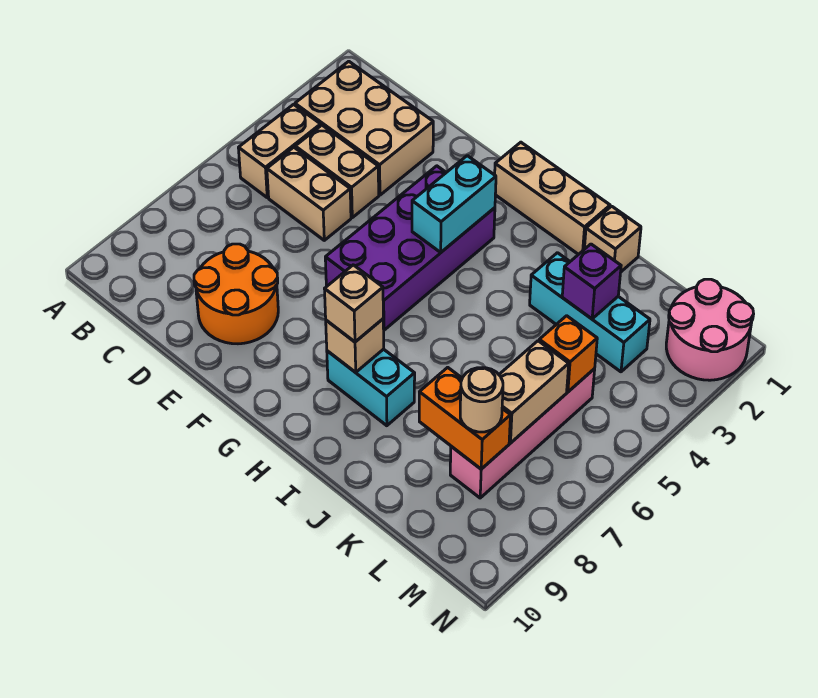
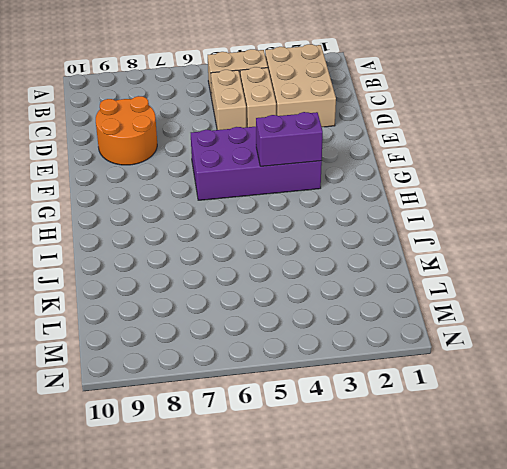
purple 1x2 brick [256,112,323,166] -> cyan 1x2 brick [412,156,496,252]
none -> tan 1x3 brick [495,142,610,255]
none -> cyan 1x2 brick [327,349,415,426]
none -> tan 1x1 brick [584,206,641,272]

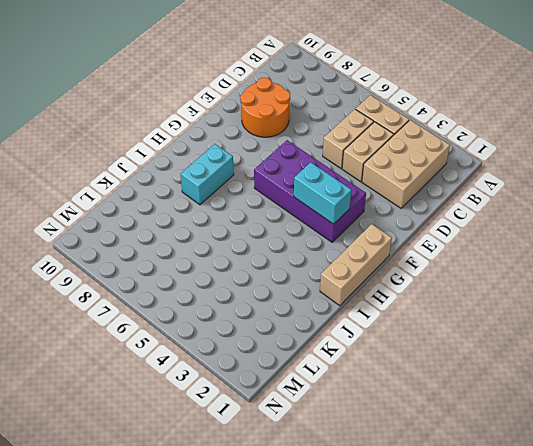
none -> tan 1x1 brick [584,206,641,272]
none -> cyan 1x3 brick [530,253,650,372]
none -> pink 1x4 brick [450,369,595,498]

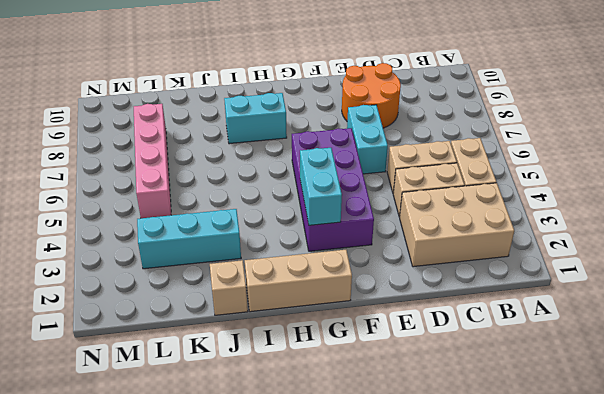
cyan 1x2 brick [347,105,388,174] -> none
none -> pink 2x2 round brick [666,279,754,380]
none -> tan 1x1 brick [326,319,384,372]
none -> purple 1x1 brick [562,244,621,319]

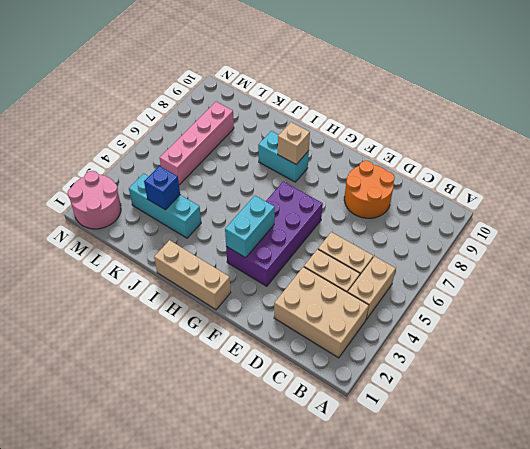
blue 1x1 brick [144,166,180,210] -> purple 1x1 brick [562,244,621,319]
none -> tan 1x1 brick [584,206,641,272]
none -> orange 1x2 brick [419,367,510,469]
none -> orange 1x1 brick [539,316,597,392]

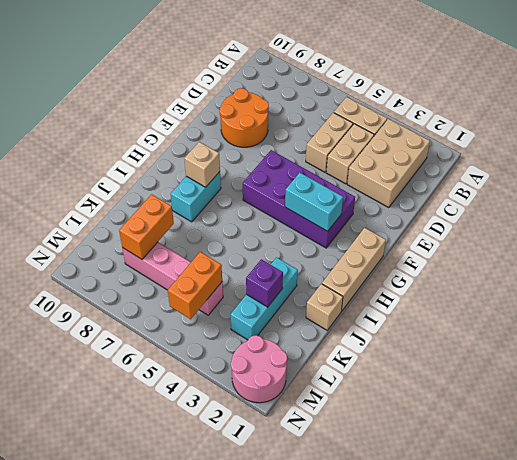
orange 1x2 brick [168,252,222,319] -> orange 1x1 brick [539,316,597,392]
none -> tan 1x2 brick [499,341,569,443]
none -> tan 1x1 brick [325,265,383,342]
none -> tan 1x1 round brick [460,368,503,432]

